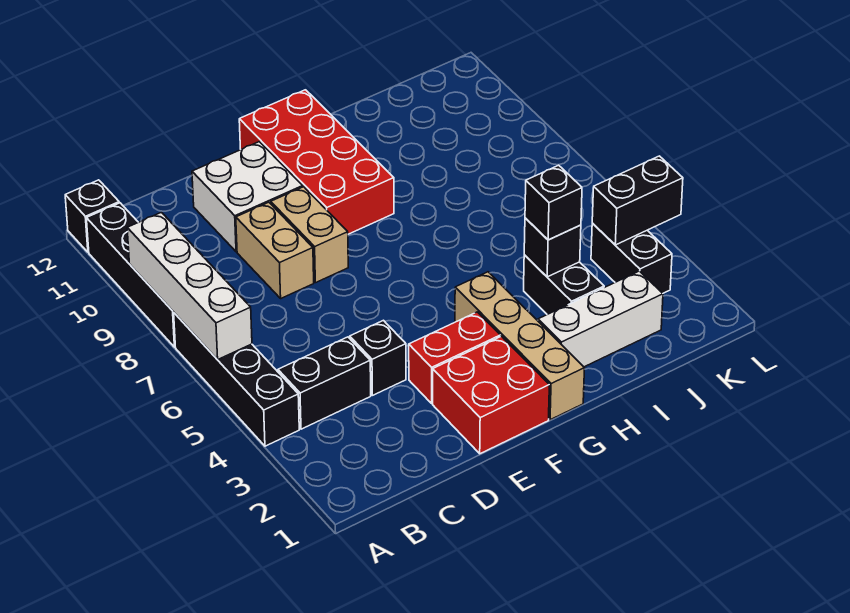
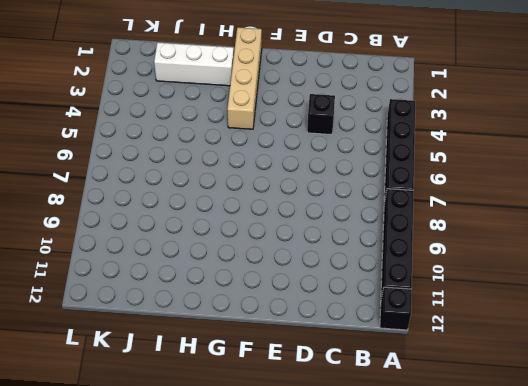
none -> black 1x2 brick [278,337,371,429]
none -> tan 1x2 brick [236,202,314,298]
none -> white 2x2 brick [192,142,303,252]

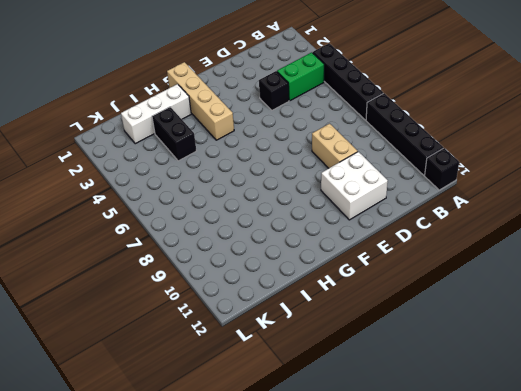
green 1x2 brick [277,52,324,101] -> black 1x2 brick [278,337,371,429]
none -> red 2x2 brick [433,336,549,454]
none -> red 1x2 brick [409,312,500,404]
none -> tan 1x2 brick [271,187,348,283]

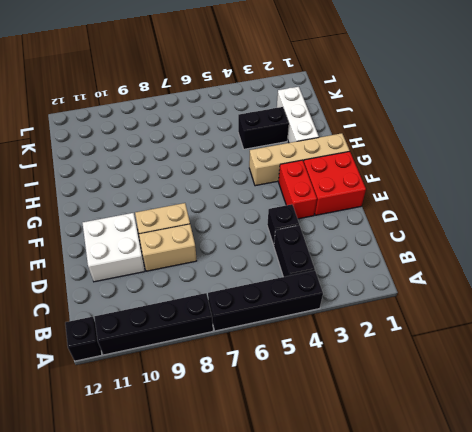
none -> red 2x4 brick [239,90,394,234]
none -> black 1x2 brick [591,224,672,293]
none -> white 1x4 brick [127,212,252,360]

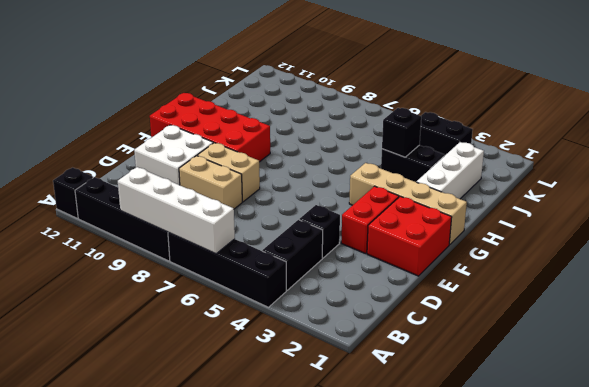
none -> black 1x2 brick [592,156,683,245]
none -> black 1x1 brick [525,165,582,240]

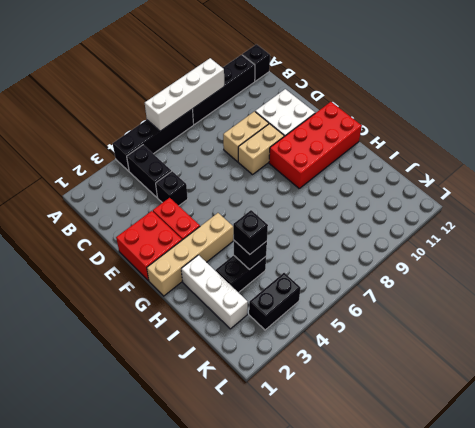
none -> black 1x2 brick [592,156,683,245]

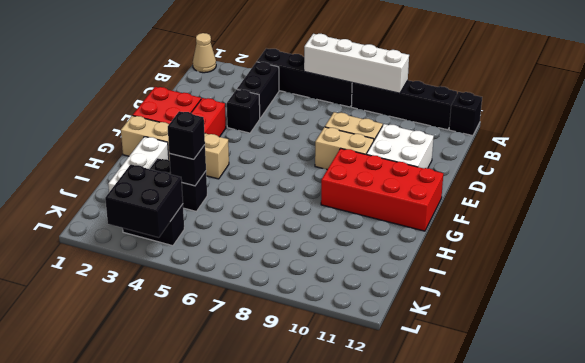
tan 1x1 cone [193,33,216,73] -> none
black 2x2 brick [105,164,183,237] -> black 1x2 brick [592,156,683,245]

